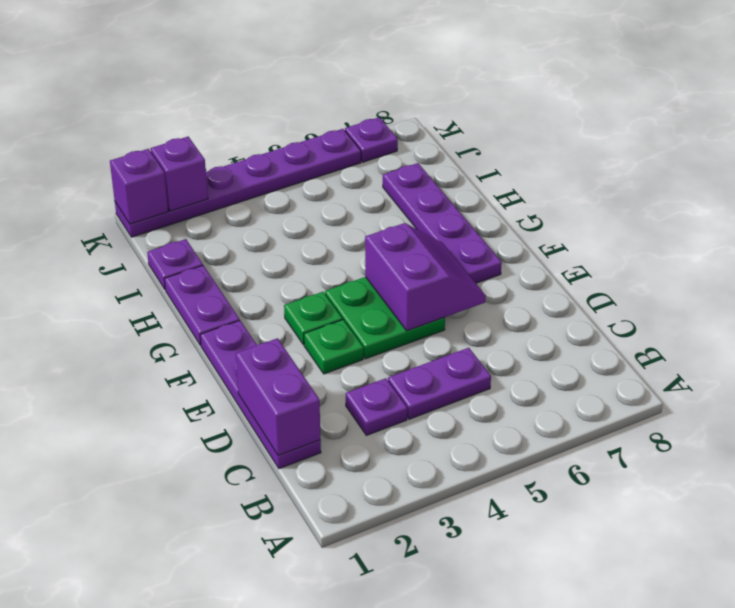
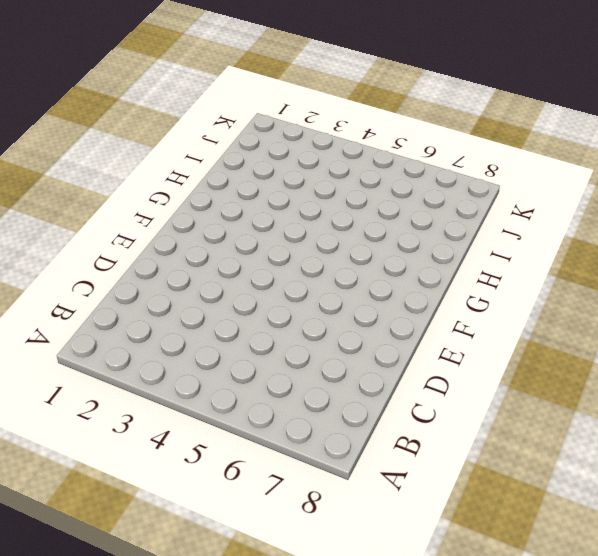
none -> purple 1x4 plate [200,321,321,469]
none -> purple 1x1 plate [346,378,407,436]
none -> purple 1x2 plate [388,348,491,419]

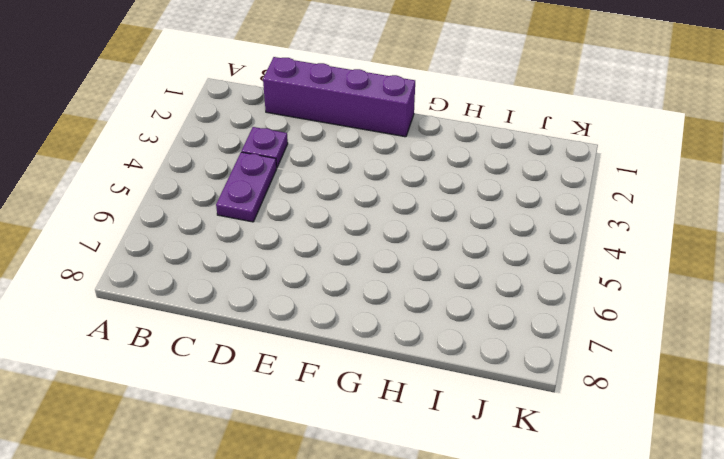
purple 1x4 brick [263,57,415,137] -> purple 1x4 plate [200,321,321,469]
none -> green 1x1 plate [304,320,363,374]
none -> green 2x2 plate [325,277,445,359]
none -> green 1x1 plate [284,292,342,345]

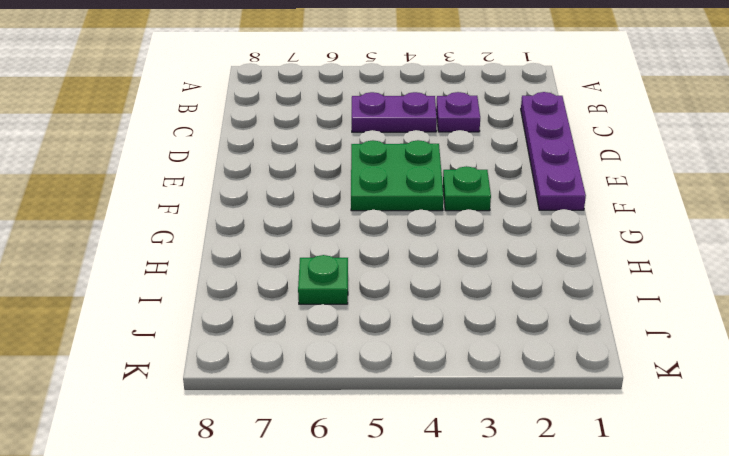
green 1x1 plate [298,255,348,304] -> green 1x1 plate moved to [304,320,363,374]
none -> purple 1x4 plate [383,163,502,283]
none -> purple 1x2 plate [164,265,240,345]
none -> purple 1x1 plate [147,239,203,289]

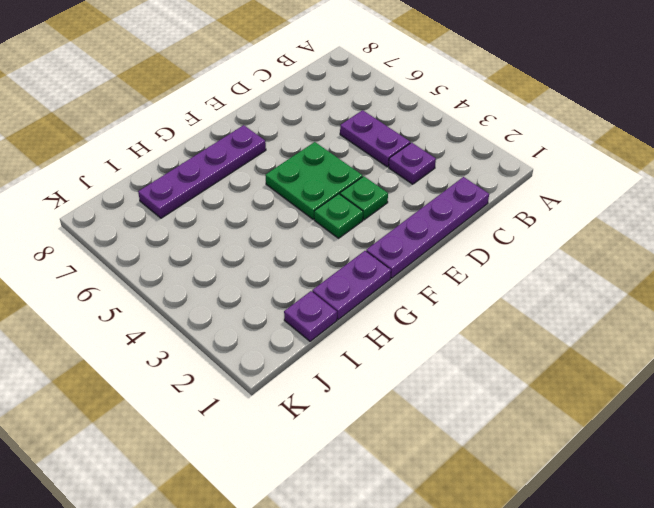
none -> purple 1x6 plate [115,129,361,237]
none -> purple 1x1 plate [345,117,398,162]
none -> purple 1x2 brick [236,338,321,456]

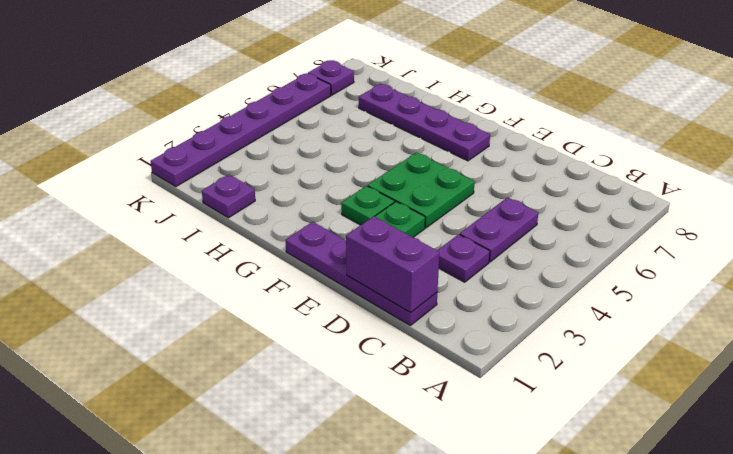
none -> purple 1x2 plate [164,265,240,345]
none -> purple 2x2 slope [365,223,486,331]
none -> purple 1x1 brick [110,149,168,224]

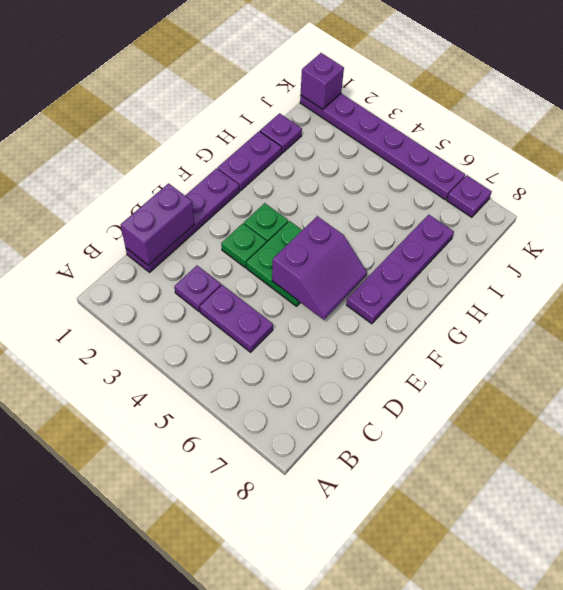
none -> purple 1x1 brick [150,137,208,211]

